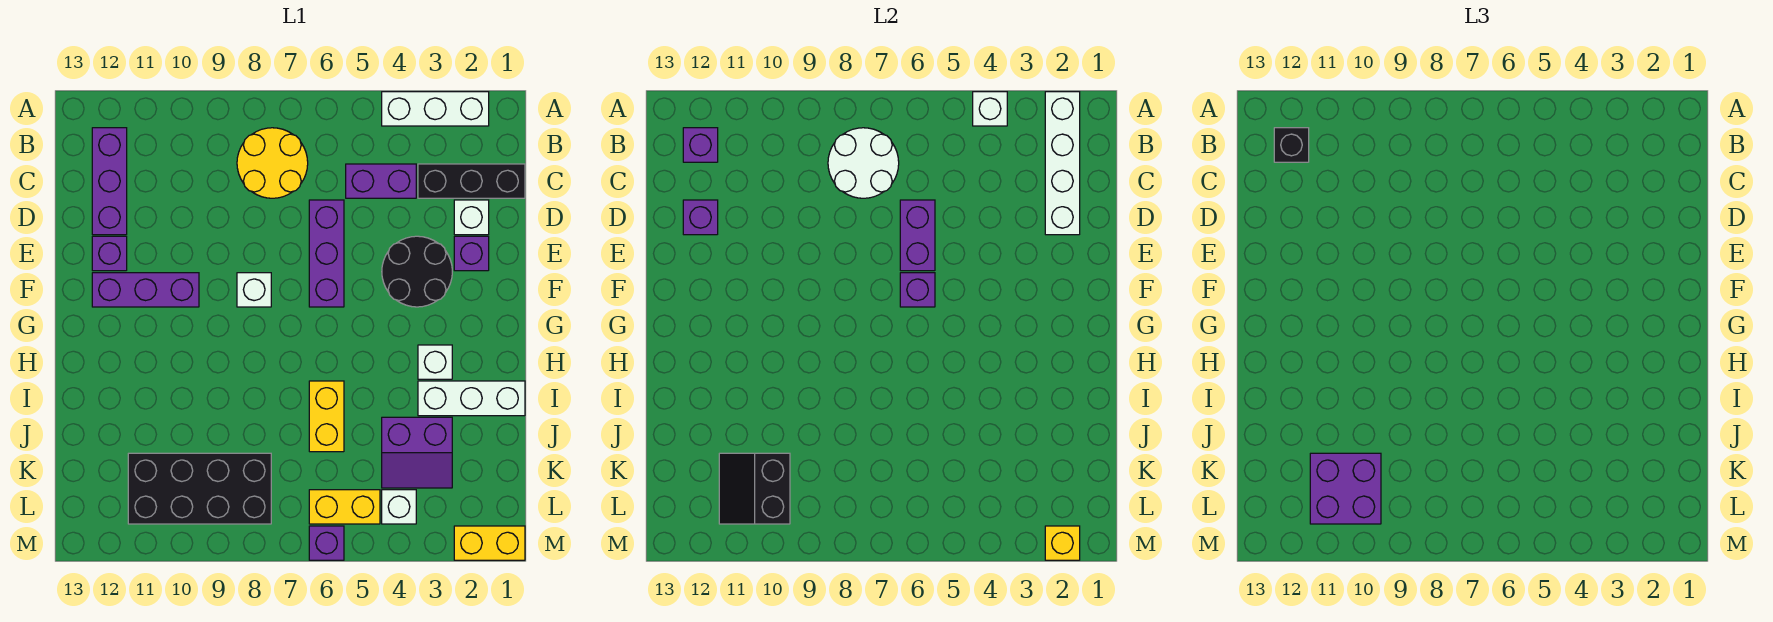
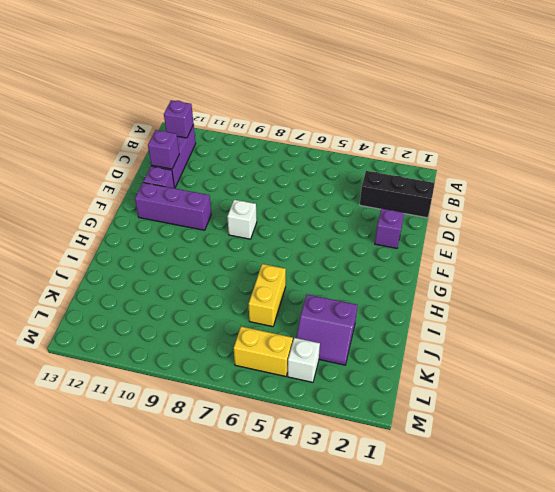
none -> white 1x3 brick [382,92,489,126]
none -> yellow 2x2 round brick [237,128,308,198]
none -> purple 1x2 brick [346,164,416,198]
none -> white 1x1 brick [454,200,489,235]

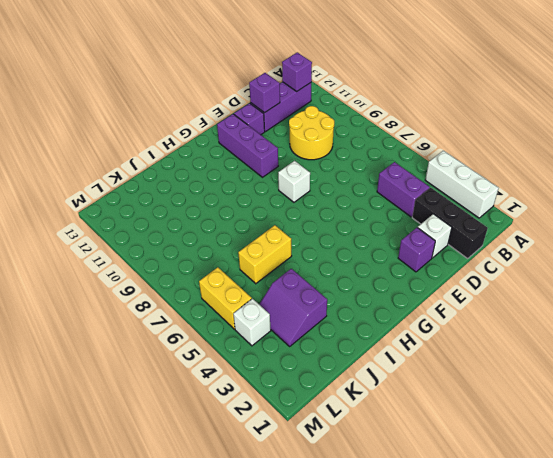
yellow 2x2 round brick [289,106,334,160] -> yellow 2x2 round brick moved to [237,128,308,198]
none -> purple 1x3 brick [309,200,344,307]
none -> black 2x2 round brick [382,236,452,307]
none -> white 1x1 brick [418,345,452,379]
none -> white 1x3 brick [418,381,525,416]

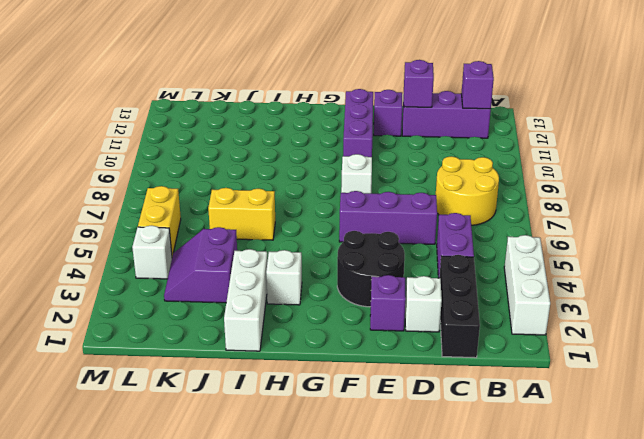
none -> black 2x4 brick [128,453,271,524]
none -> yellow 1x2 brick [454,526,525,560]
none -> purple 1x1 brick [309,526,344,560]
none -> white 1x4 brick [1045,92,1080,235]

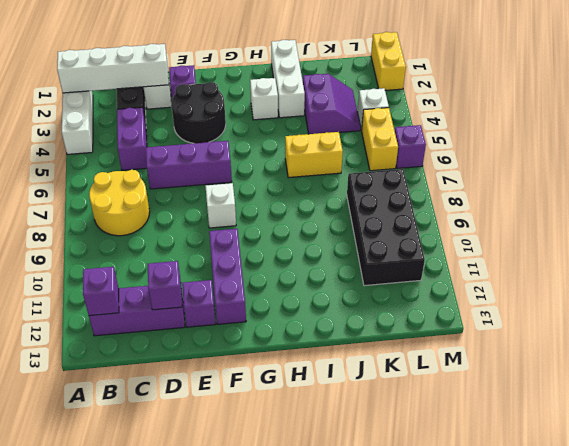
none -> white 1x1 brick [973,92,1007,126]
none -> white 2x2 round brick [828,128,899,198]
none -> purple 1x2 brick [900,200,935,271]
none -> purple 1x1 brick [900,273,935,307]

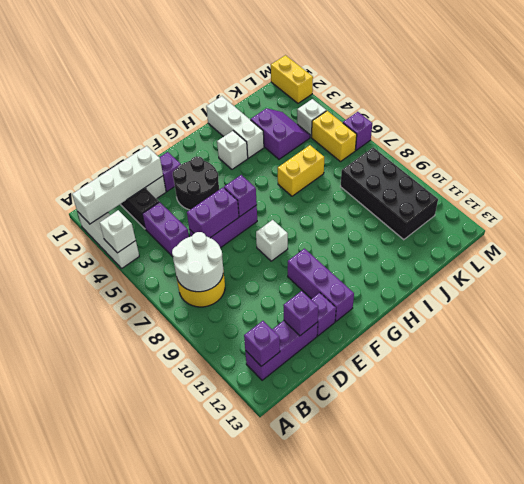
none -> black 2x2 slope [719,453,790,524]
none -> yellow 1x1 brick [1045,526,1080,560]
none -> black 1x1 brick [1274,128,1309,162]
none -> purple 2x2 brick [1310,453,1381,524]

